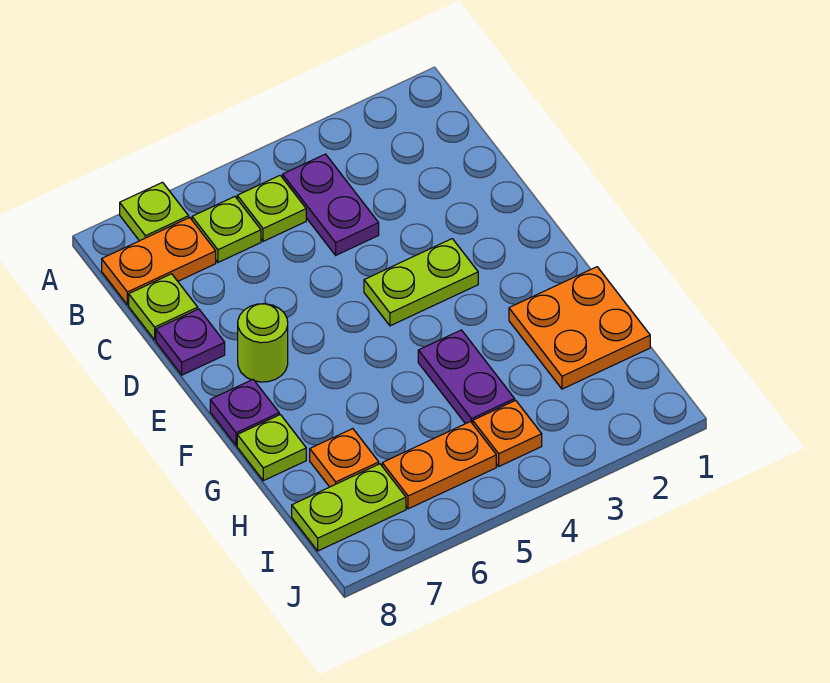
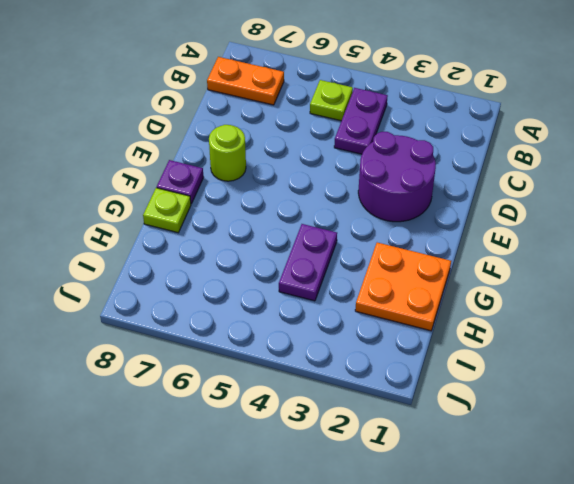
purple 2x2 round brick [358,132,436,222] -> lime 1x2 plate [364,239,478,326]
none -> lime 1x1 plate [120,182,189,241]
none -> lime 1x1 plate [192,197,261,262]
none -> lime 1x1 plate [129,274,198,340]

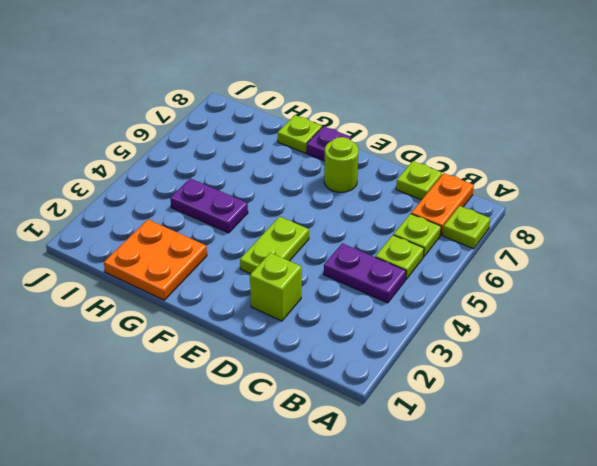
lime 1x1 brick [250,253,302,321] -> none
none -> purple 1x1 plate [156,309,225,375]
none -> orange 1x1 plate [310,429,379,487]
none -> orange 1x1 plate [473,400,542,466]

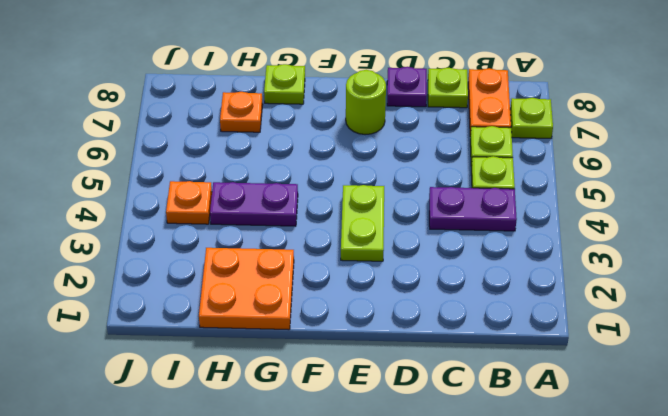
none -> purple 1x1 plate [210,380,279,446]
none -> orange 1x2 plate [382,422,496,509]
none -> lime 1x2 plate [292,464,406,551]

